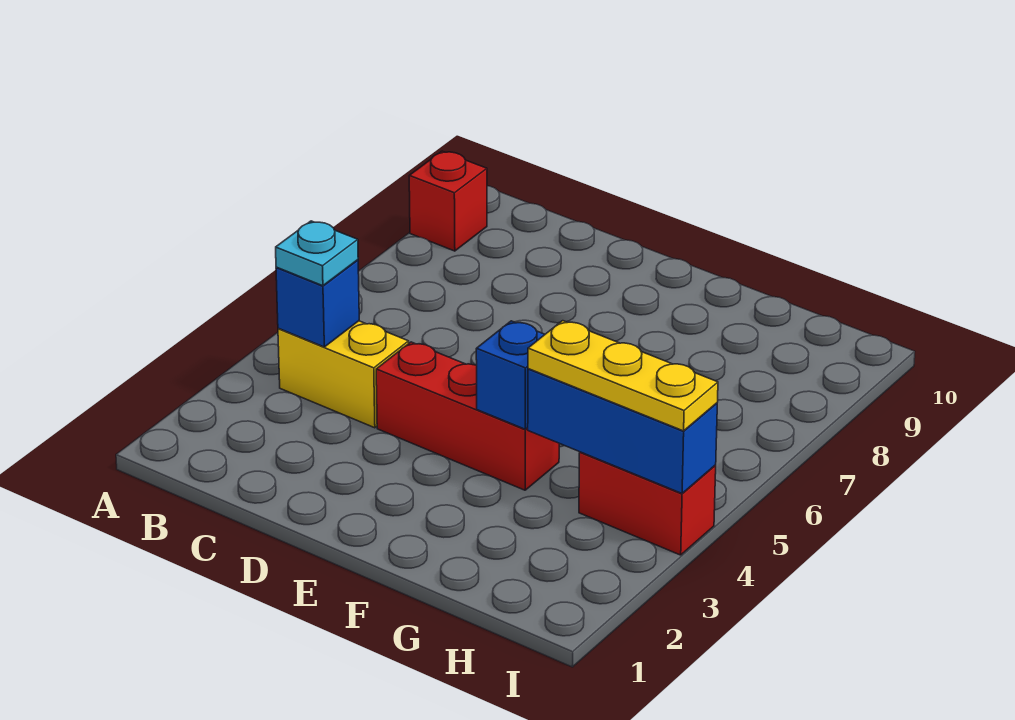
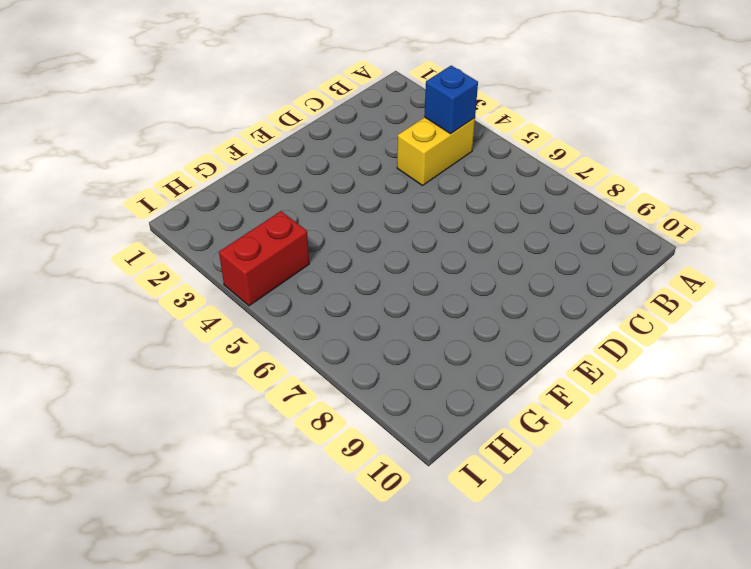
none -> red 1x1 brick [409,151,487,251]
none -> red 1x3 brick [376,342,559,490]

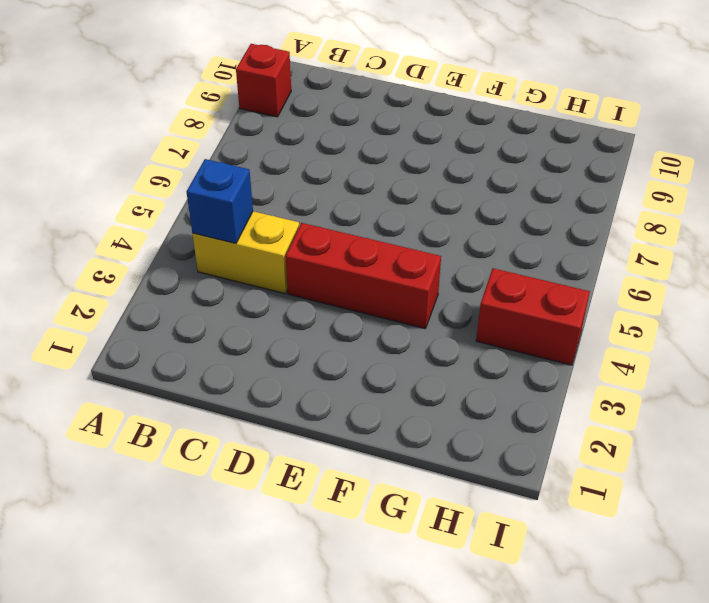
none -> blue 1x1 brick [476,321,545,429]
none -> blue 1x3 brick [528,369,717,493]

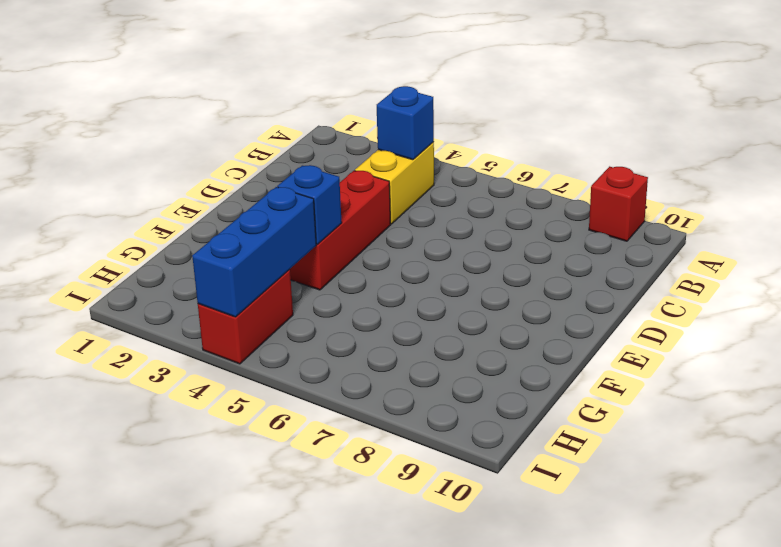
none -> cyan 1x1 plate [276,221,358,286]
none -> yellow 1x3 plate [528,321,718,431]

